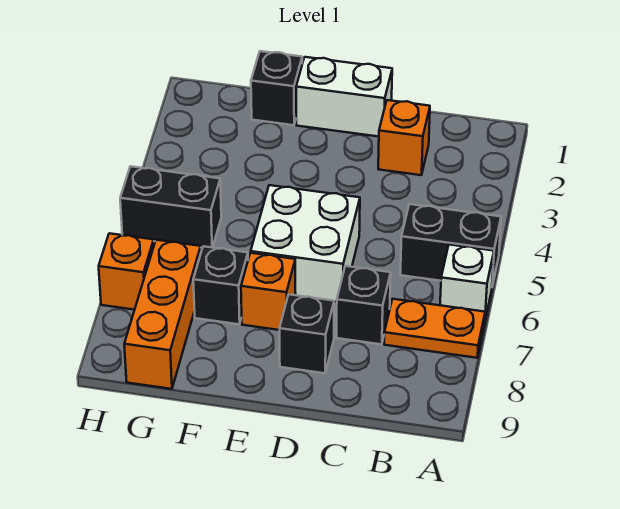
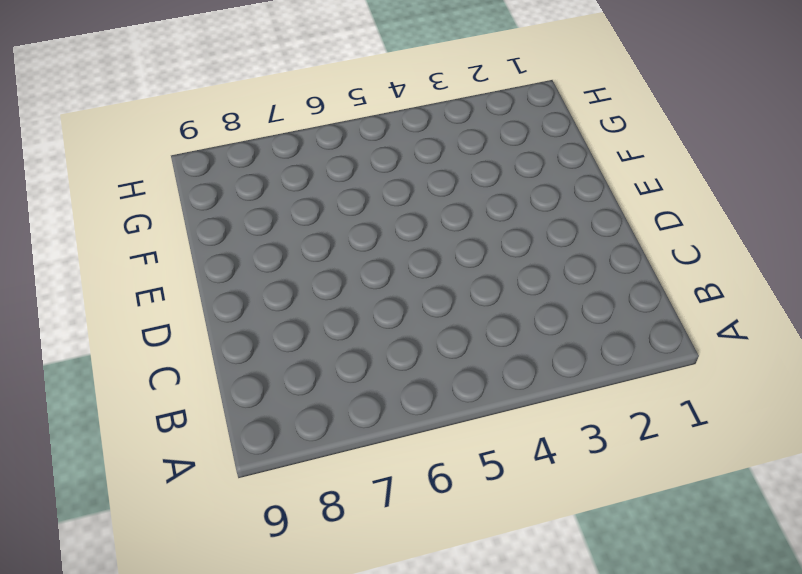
none -> black 1x2 brick [400,204,501,286]
none -> white 1x1 brick [440,245,494,320]
none -> orange 1x2 plate [384,299,485,358]

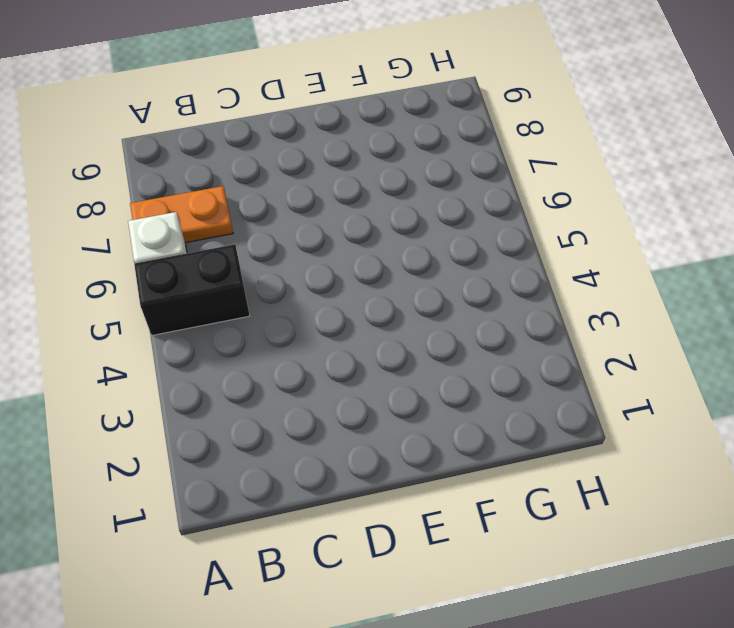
none -> orange 1x1 brick [378,100,430,175]
none -> black 1x1 brick [337,266,391,344]
none -> white 1x2 brick [296,57,392,137]

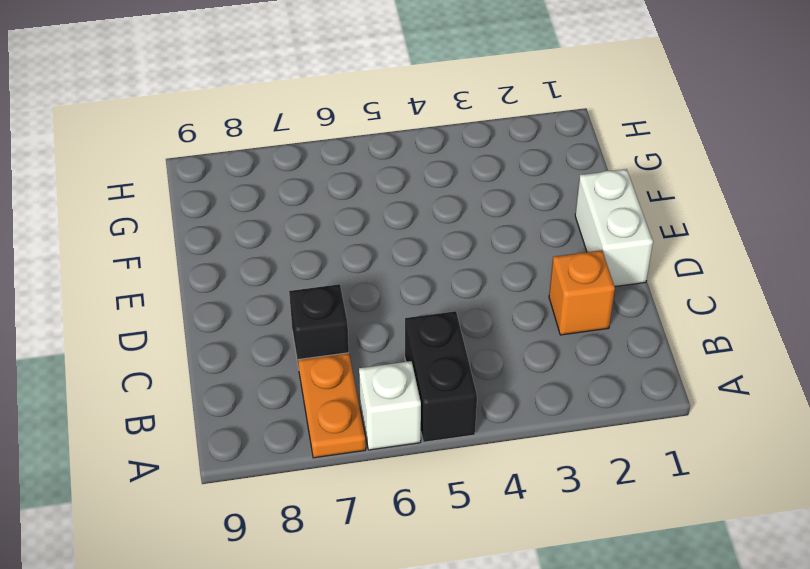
none -> white 2x2 brick [251,185,360,302]
none -> black 1x1 brick [280,294,334,373]
none -> orange 1x1 brick [241,253,296,330]

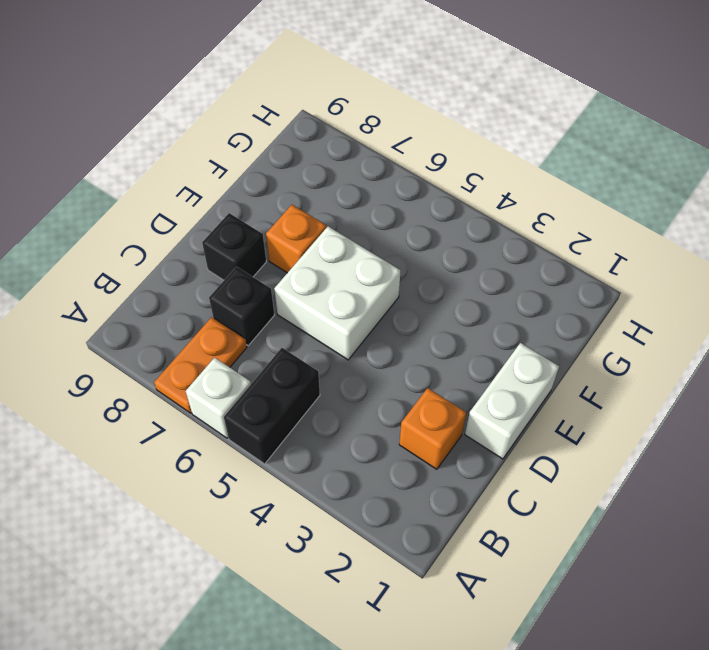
none -> black 1x1 brick [251,51,302,125]
none -> black 1x1 brick [193,246,248,324]
none -> black 1x2 brick [120,166,221,248]

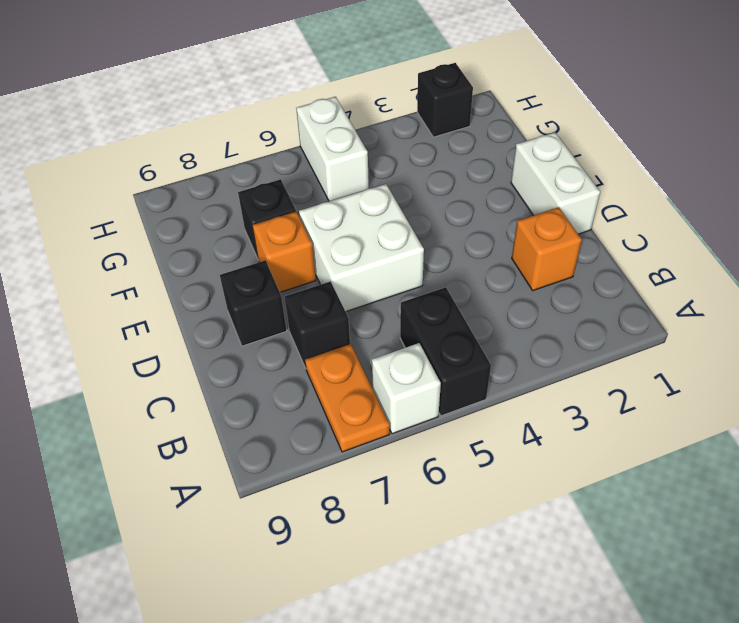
white 1x2 brick [296,97,369,201] -> black 1x2 brick [120,166,221,248]
black 1x1 brick [417,63,473,137] -> black 1x1 brick moved to [251,51,302,125]
none -> orange 1x3 brick [124,240,201,389]
none -> orange 1x1 brick [99,233,154,310]

